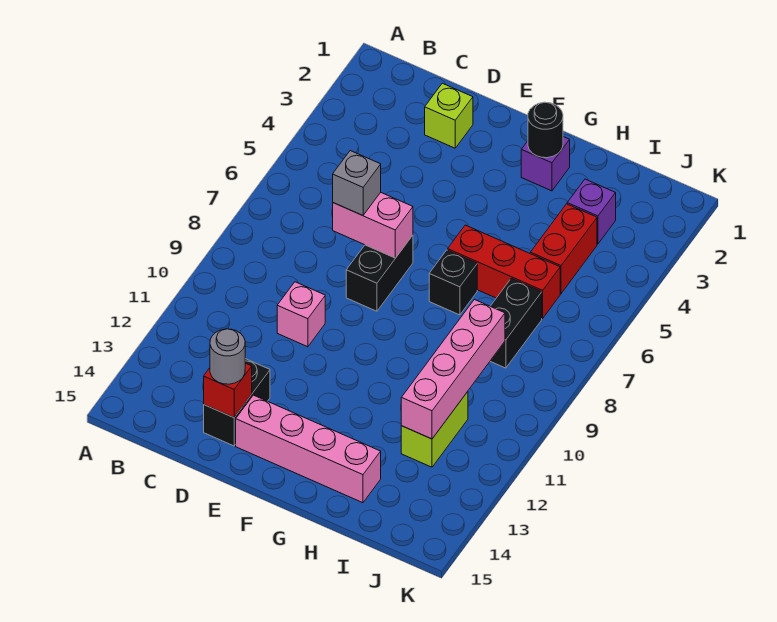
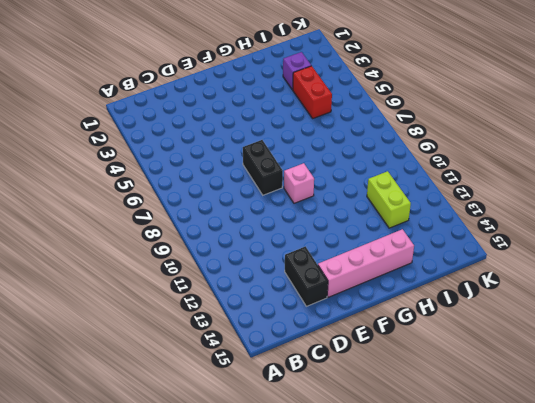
pink 1x1 brick [284,163,314,203] -> pink 1x1 brick moved to [277,282,325,347]
none -> lime 1x1 brick [425,83,473,148]
none -> purple 1x1 brick [521,137,570,191]
none -> red 1x3 brick [448,225,560,318]

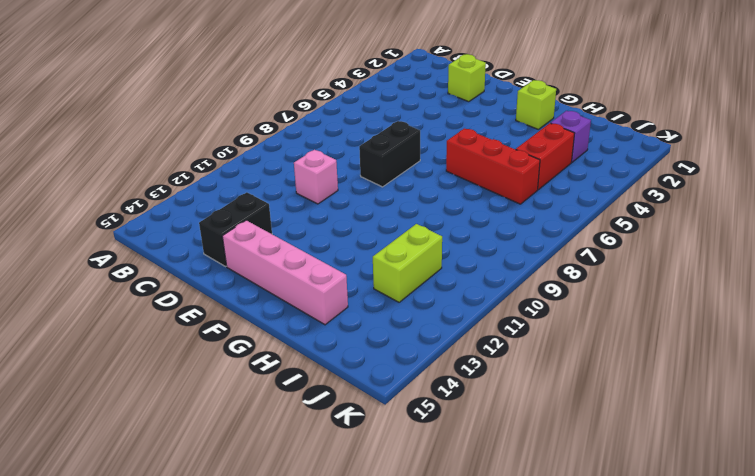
lime 1x1 brick [516,80,556,129] -> purple 1x1 brick [521,137,570,191]
none -> black 1x1 brick [429,250,477,315]
none -> black 1x2 brick [490,278,542,368]
none -> pink 1x2 brick [333,192,413,258]

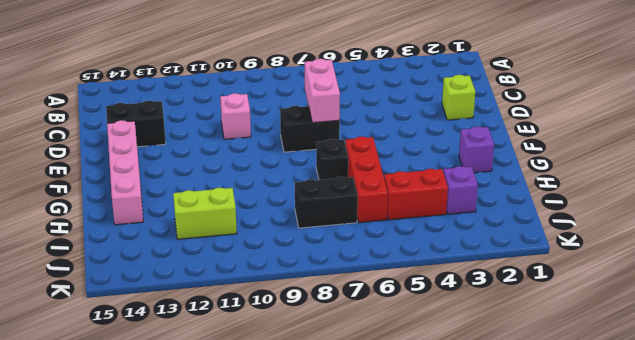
none -> red 1x1 brick [204,363,252,418]
none -> black 1x1 round brick [528,102,563,158]
none -> pink 1x4 brick [401,300,505,439]

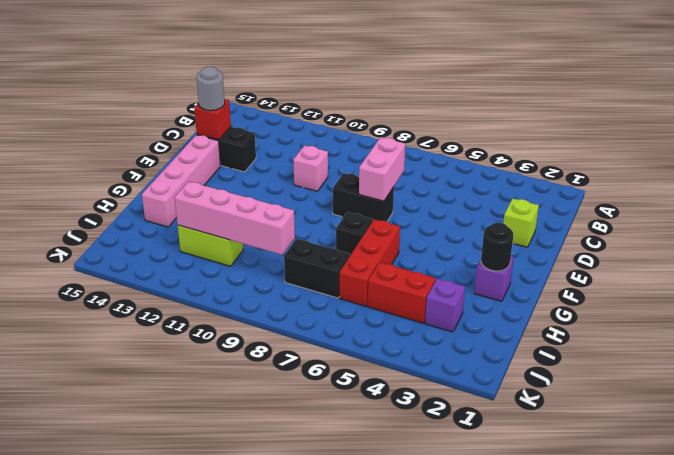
none -> grey 1x1 brick [333,151,381,216]

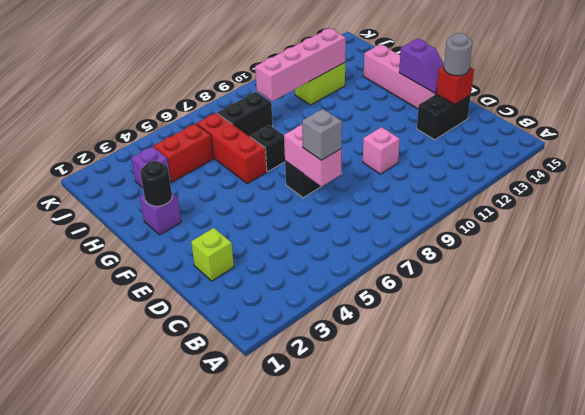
purple 1x2 slope [399,39,444,93] -> none

